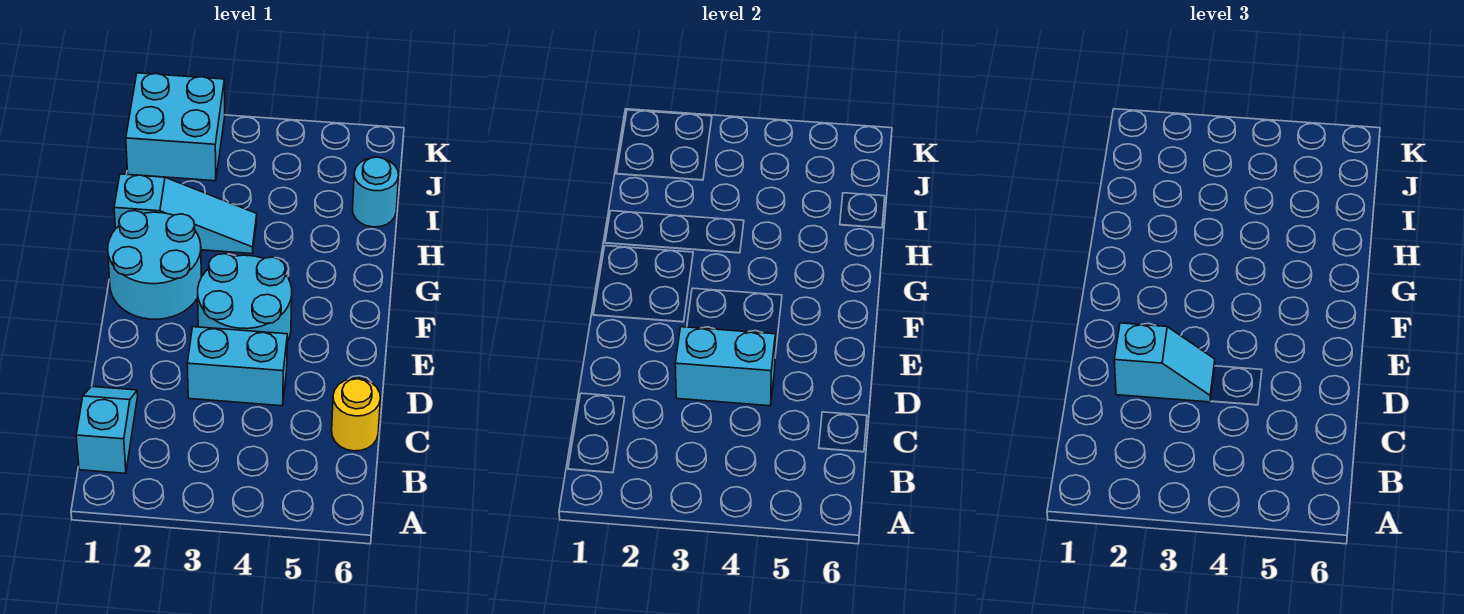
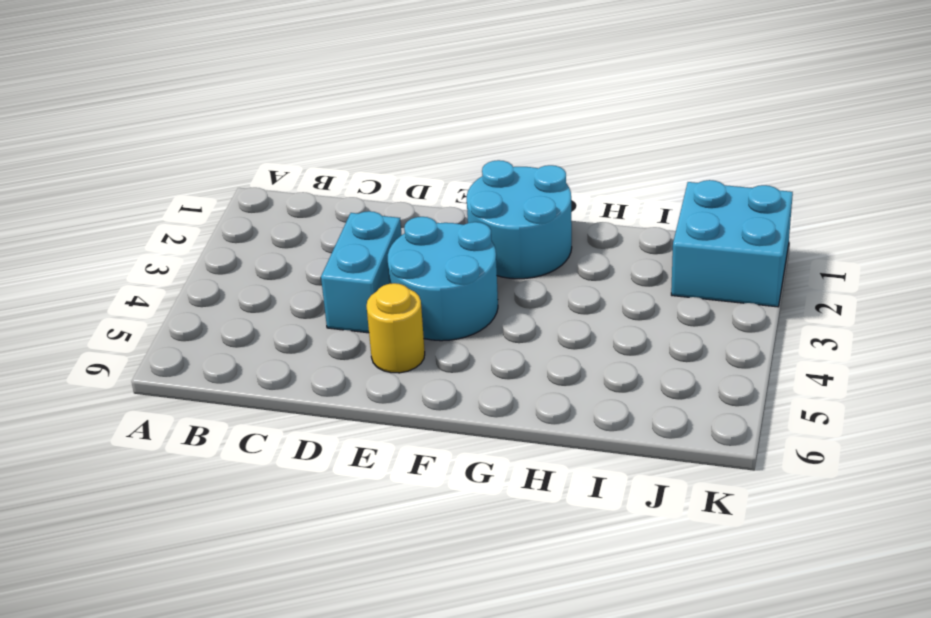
yellow 1x1 round brick [367,283,425,373] -> yellow 1x1 round brick moved to [332,378,380,451]
none -> cyan 1x2 slope [76,387,138,474]
none -> cyan 1x3 slope [114,174,257,254]

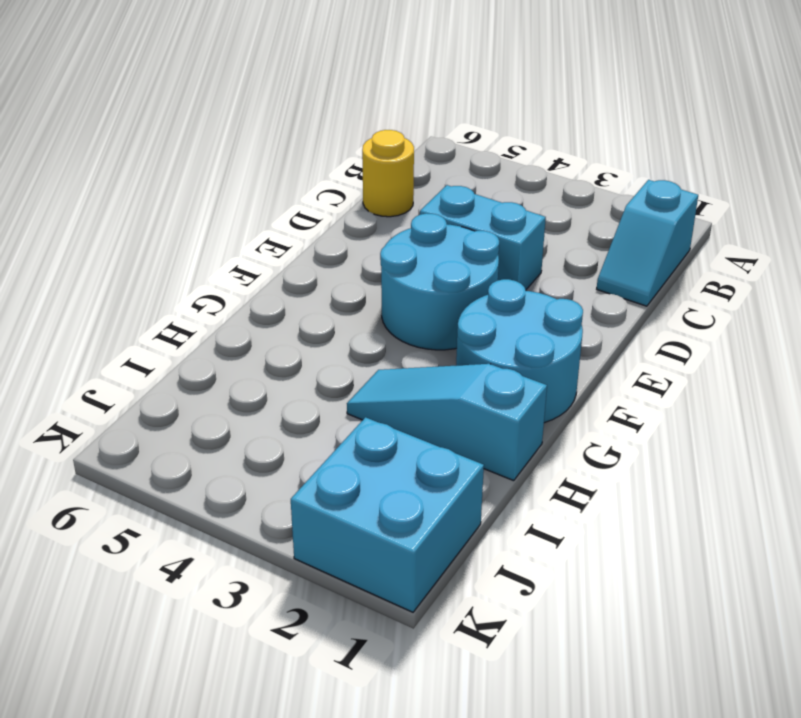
none -> cyan 1x1 round brick [353,157,399,227]
none -> cyan 1x2 brick [675,327,775,406]

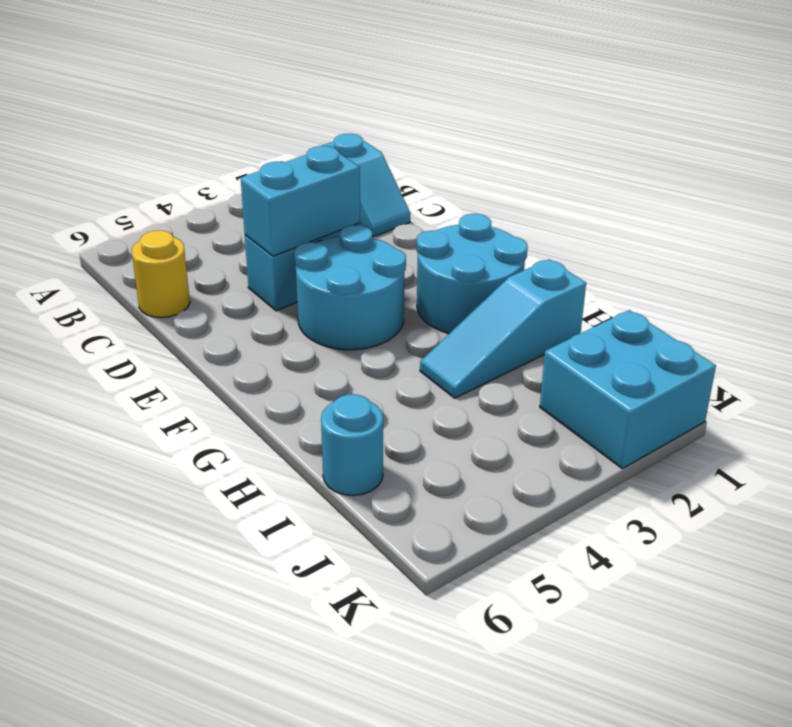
none -> cyan 1x2 slope [1114,323,1215,402]

